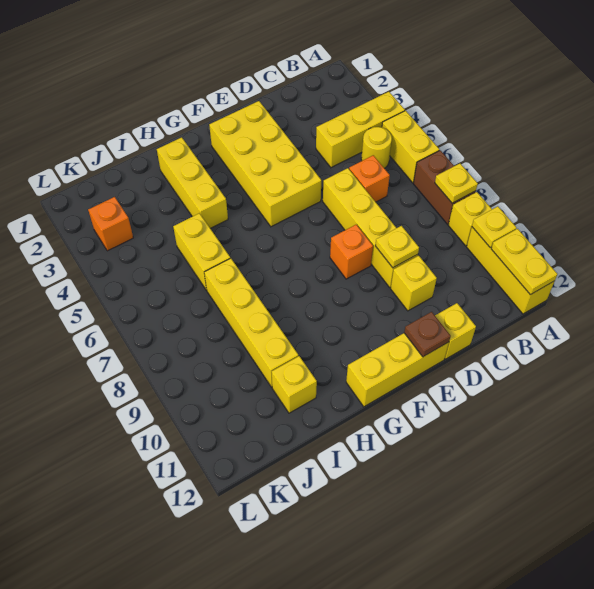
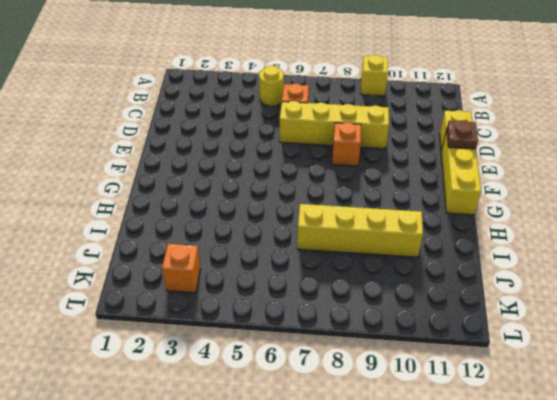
none -> yellow 1x3 brick [316,92,405,168]
none -> yellow 1x2 brick [382,111,439,183]
none -> brown 1x2 brick [413,150,476,224]

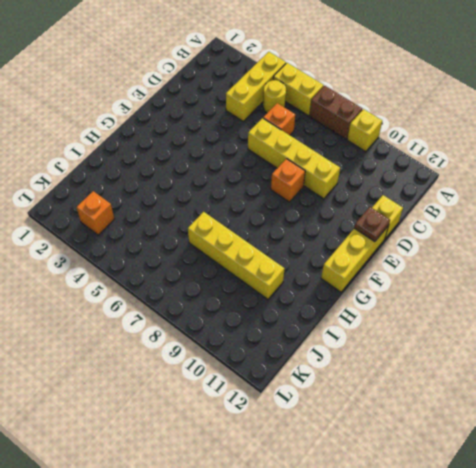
none -> yellow 1x3 brick [467,227,555,314]
none -> yellow 1x1 brick [391,256,437,311]
none -> yellow 2x4 brick [209,101,321,227]

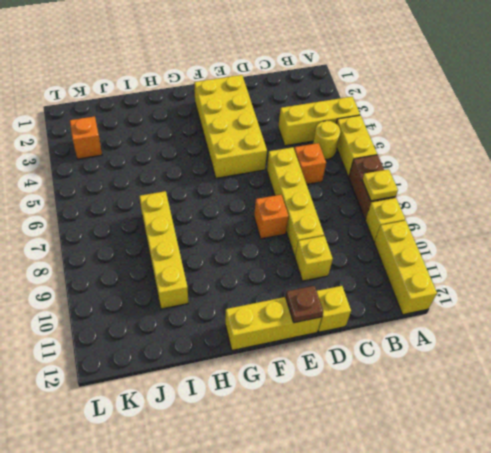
none -> yellow 1x3 brick [157,137,228,228]
none -> yellow 1x2 brick [173,213,230,290]
none -> yellow 1x1 brick [272,356,317,413]

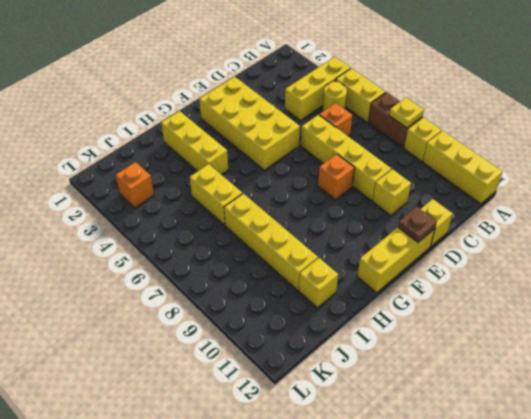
none -> yellow 1x1 plate [472,206,516,248]
none -> yellow 1x2 plate [491,229,557,295]
none -> yellow 1x1 plate [375,226,419,268]

